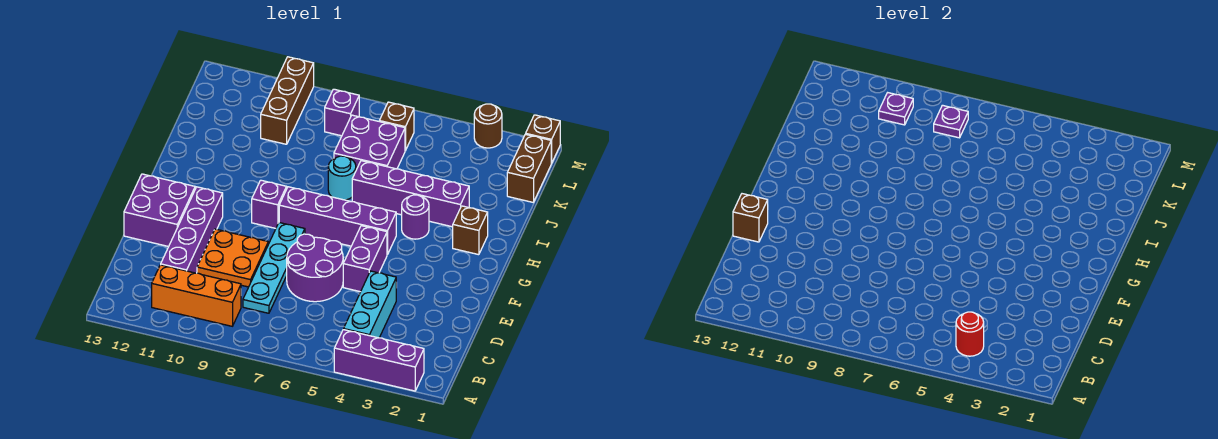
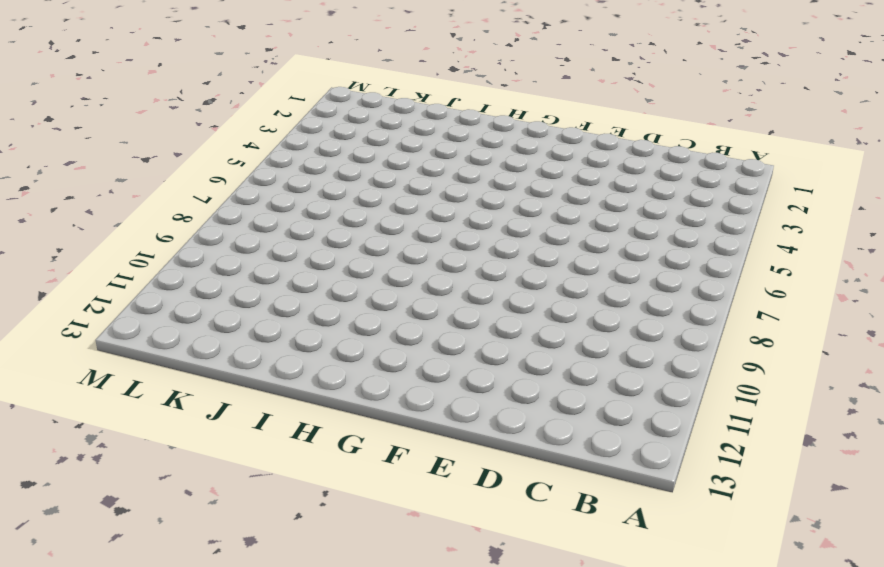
none -> purple 1x3 brick [334,330,424,391]
none -> cyan 1x3 brick [344,271,396,338]
none -> orange 1x3 brick [152,265,241,326]

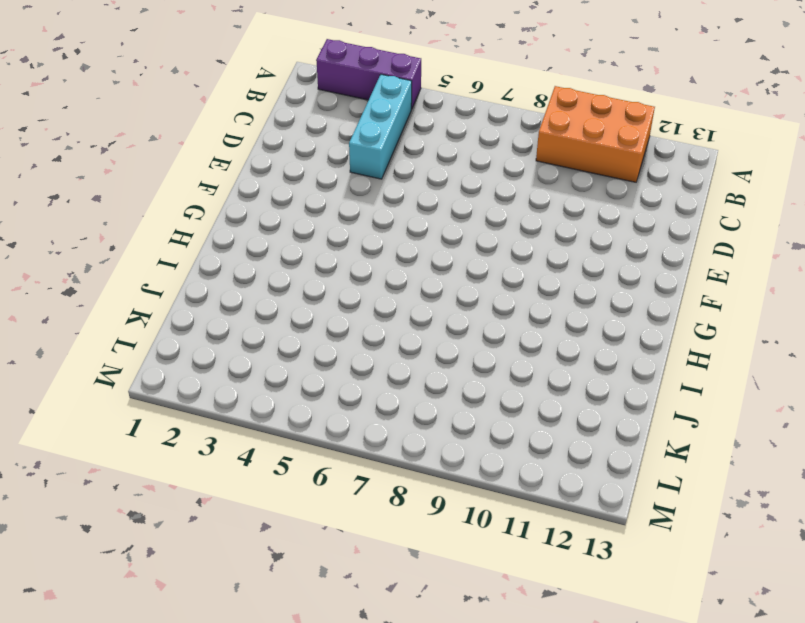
orange 2x3 brick [536,86,655,182] -> orange 1x3 brick [152,265,241,326]
none -> cyan 1x4 plate [243,223,305,313]
none -> purple 1x4 brick [161,187,223,273]
none -> purple 2x2 round brick [287,234,343,302]

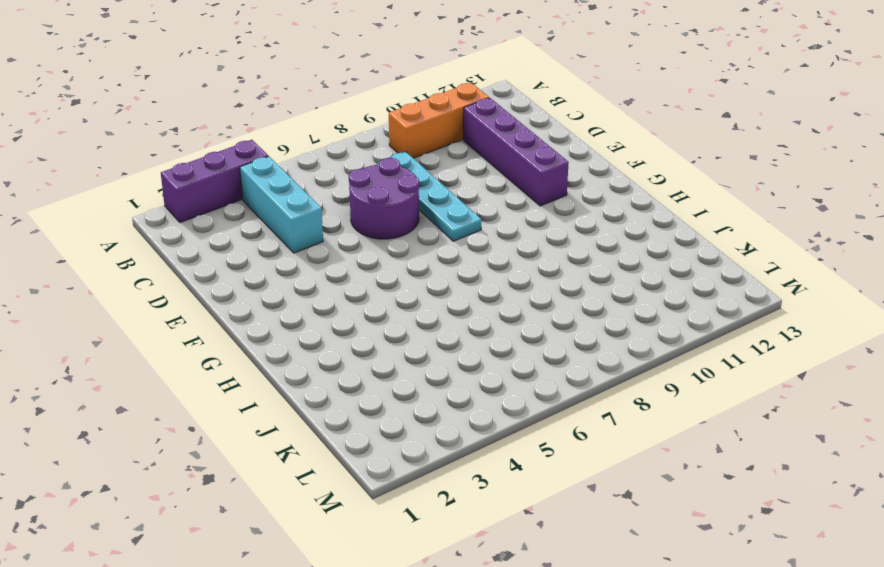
none -> orange 2x2 plate [197,229,268,287]
none -> purple 1x2 brick [343,226,387,292]
none -> purple 2x2 brick [124,174,195,247]

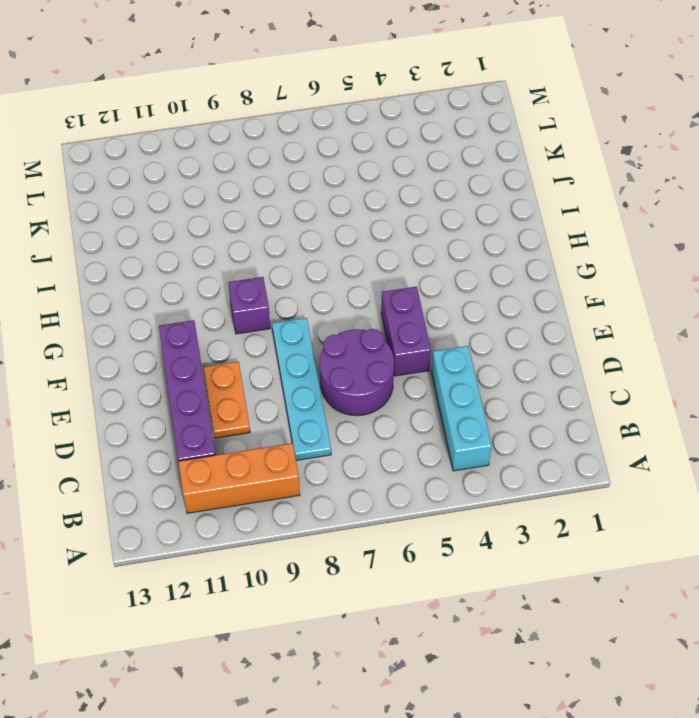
orange 1x2 plate [204,361,250,438] -> orange 2x2 plate [197,229,268,287]
none -> purple 1x3 brick [334,330,424,391]
none -> purple 2x2 brick [124,174,195,247]
none -> purple 1x4 brick [279,187,396,255]

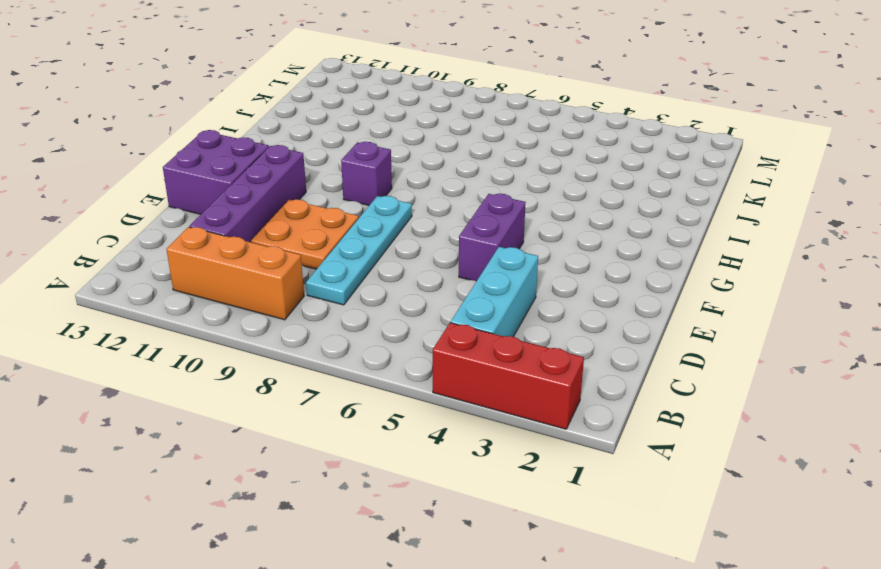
red 1x3 brick [433,323,584,429] -> purple 1x3 brick [334,330,424,391]
none -> purple 2x2 round brick [287,234,343,302]
none -> purple 1x4 brick [279,187,396,255]
none -> brown 1x1 brick [453,206,488,255]

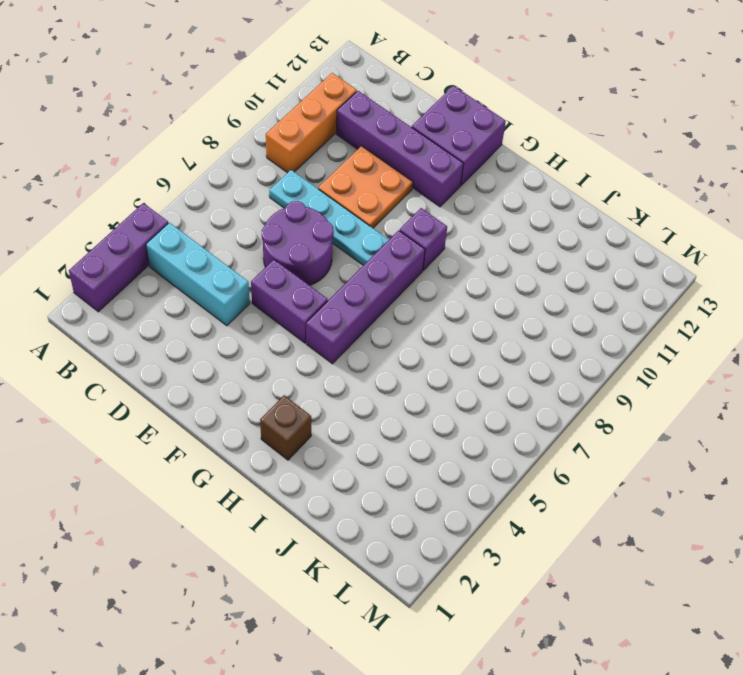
none -> purple 1x1 round brick [402,195,429,239]
none -> purple 1x4 brick [352,161,469,227]
none -> cyan 1x1 round brick [328,156,356,200]

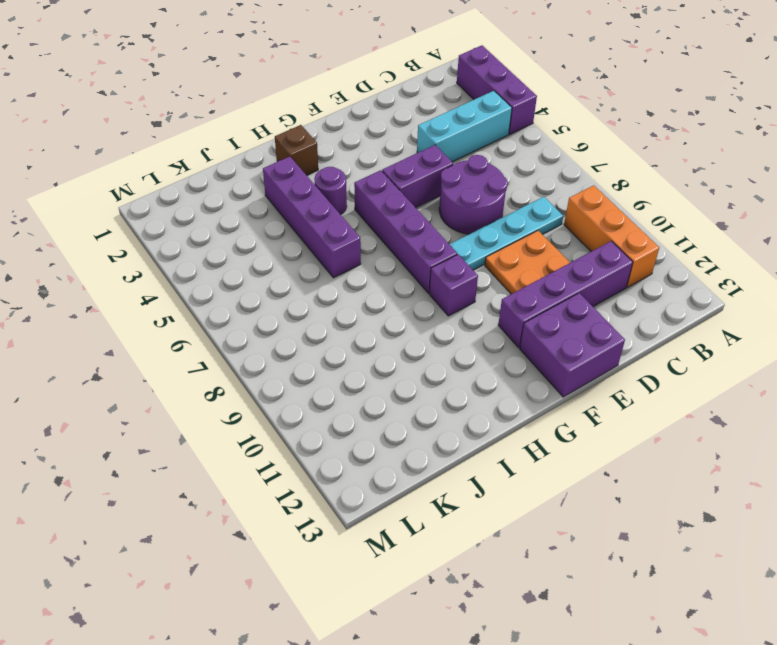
none -> cyan 1x1 round brick [328,156,356,200]
none -> purple 2x2 brick [334,115,405,170]
none -> brown 1x2 brick [507,134,551,202]

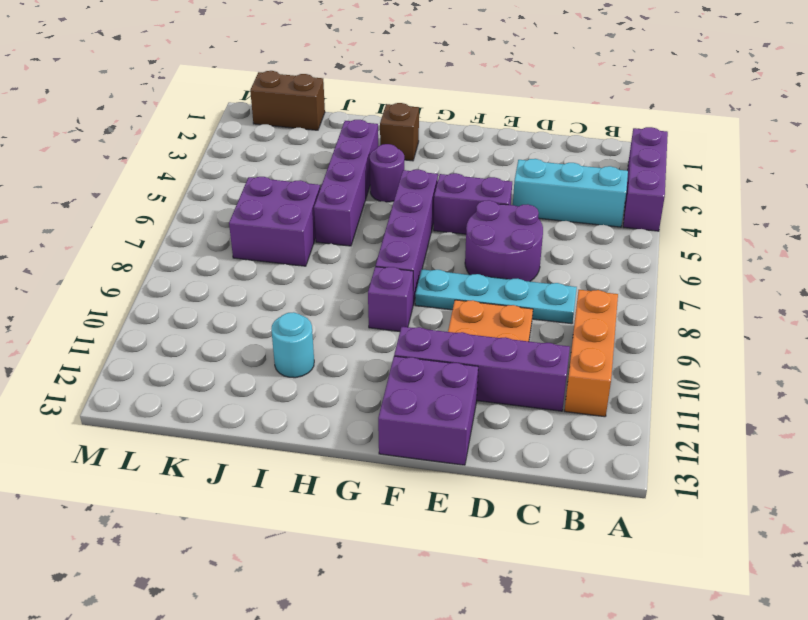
cyan 1x1 round brick [271,312,314,378] -> cyan 1x1 round brick moved to [328,156,356,200]
none -> brown 1x3 brick [261,57,314,144]
none -> brown 1x1 brick [379,102,414,151]
none -> purple 1x1 brick [325,89,359,136]

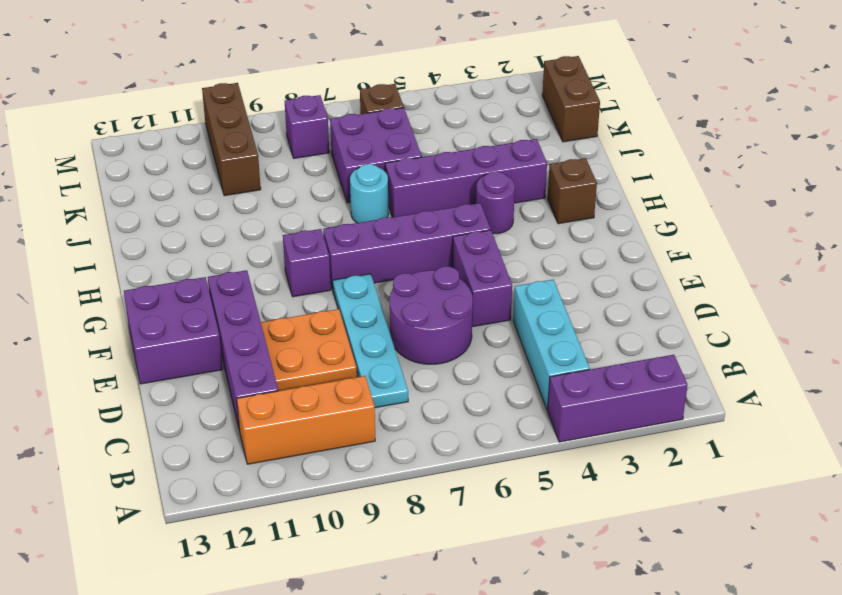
none -> brown 1x1 brick [526,115,560,163]
none -> brown 1x1 round brick [474,104,502,148]
none -> red 1x1 round brick [956,312,984,356]

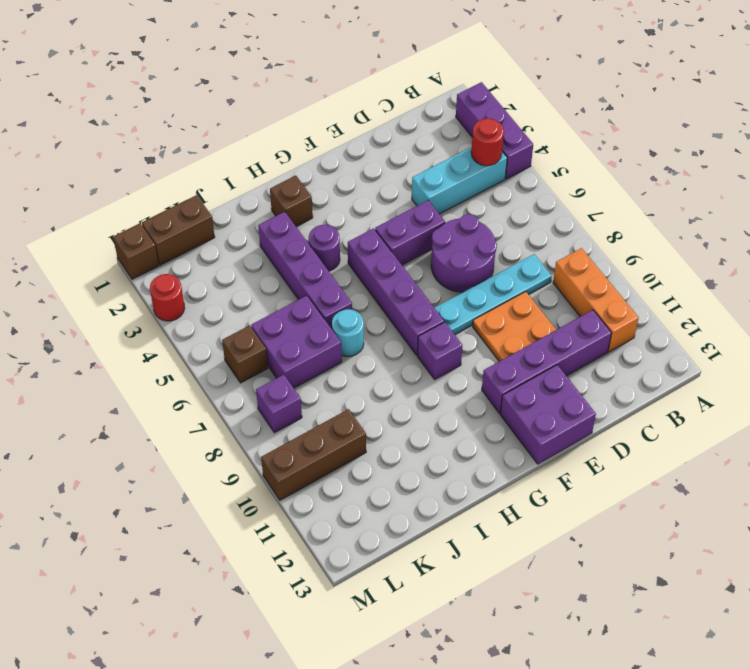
red 1x1 round brick [150,274,185,321] -> brown 1x1 round brick [474,104,502,148]
none -> brown 1x1 brick [733,194,768,242]
none -> purple 1x1 plate [934,105,968,138]
none -> purple 1x1 plate [879,93,913,125]

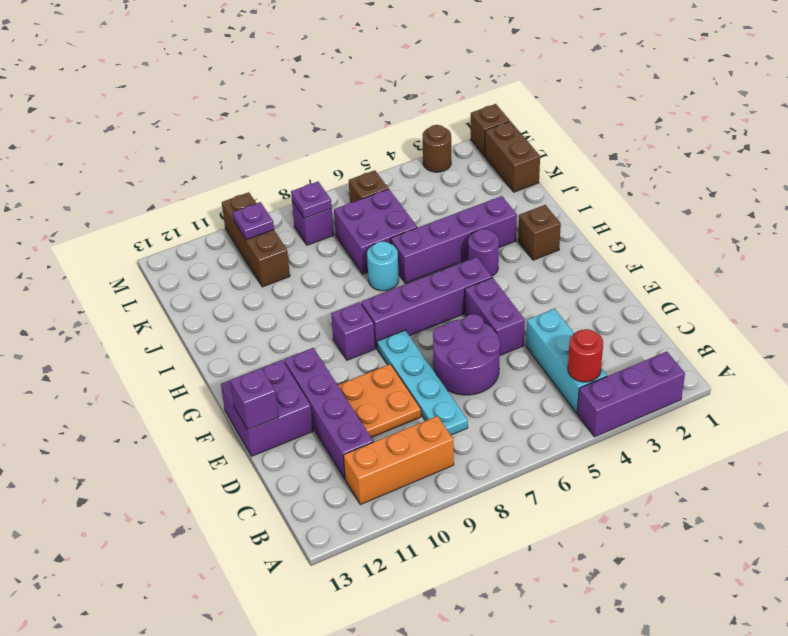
purple 1x1 brick [231,368,279,430] -> brown 1x1 brick [733,194,768,242]

